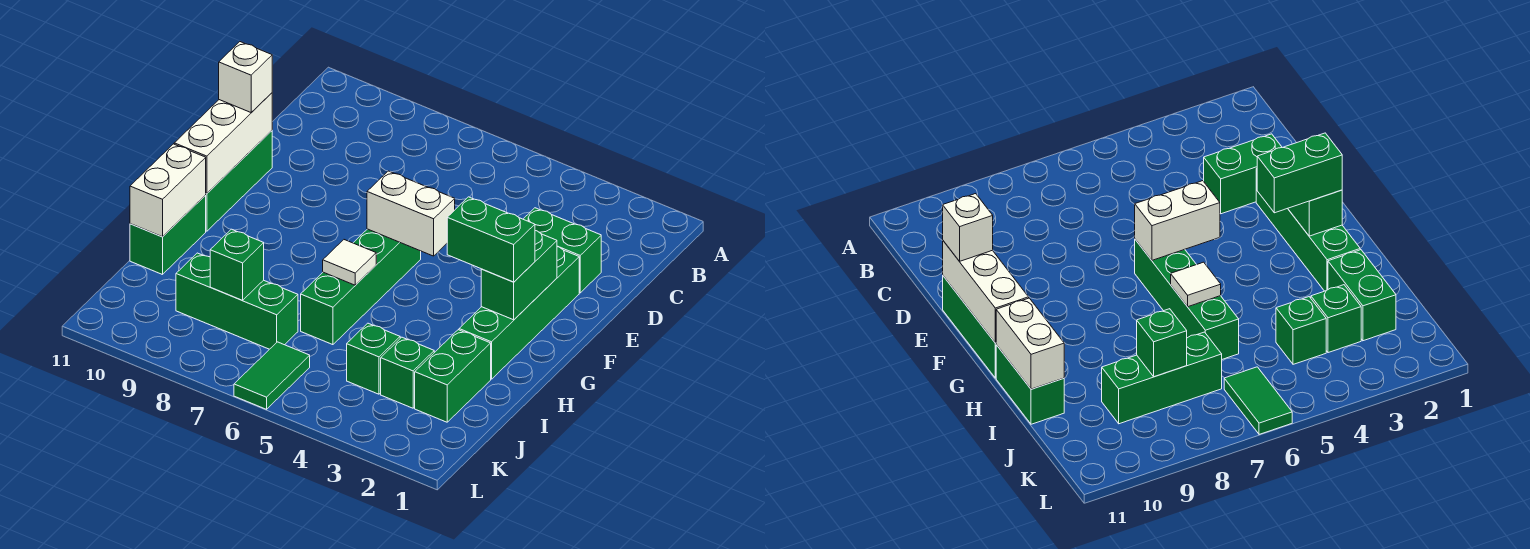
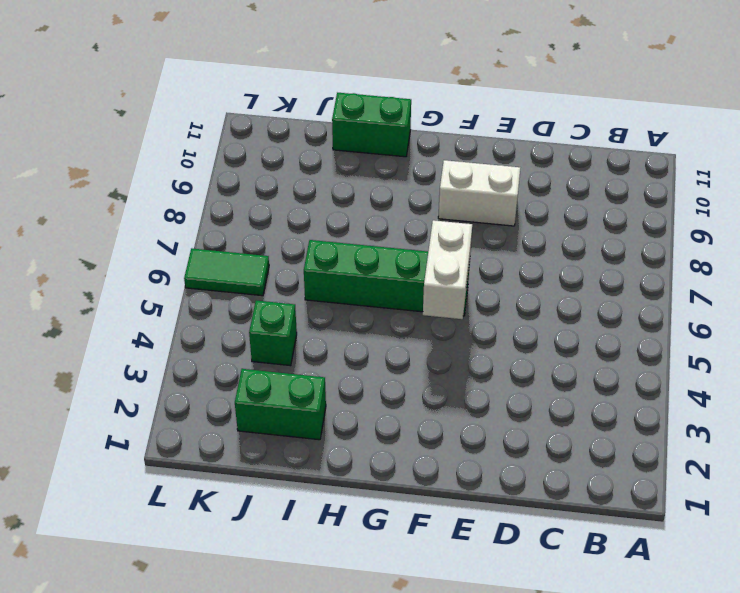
white 1x2 brick [438,160,520,226] -> white 1x2 brick moved to [130,144,206,237]
none -> green 1x2 brick [523,208,601,293]
none -> green 1x4 brick [459,247,579,379]
none -> green 1x3 brick [206,131,272,231]

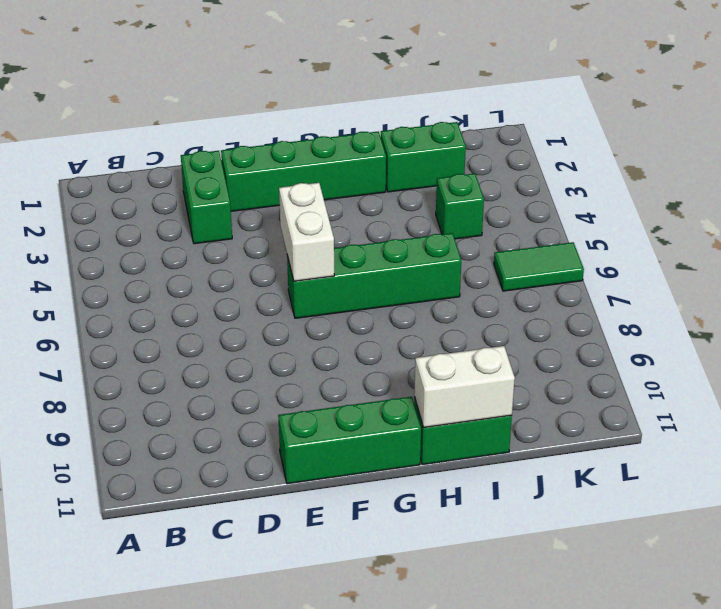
none -> green 1x1 brick [381,337,434,408]
none -> green 1x3 brick [176,253,298,349]
none -> white 1x3 brick [174,93,272,194]

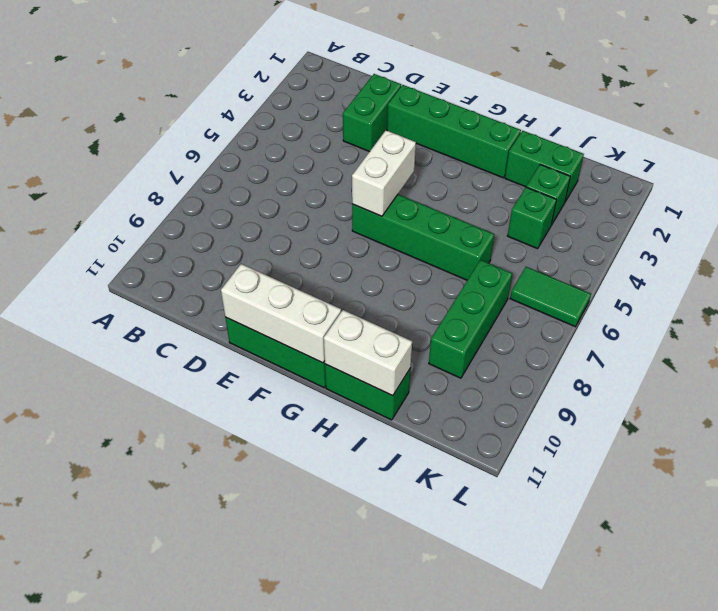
none -> green 1x2 brick [481,231,557,320]
none -> white 1x1 tile [323,240,376,285]
none -> green 1x1 brick [210,229,264,300]

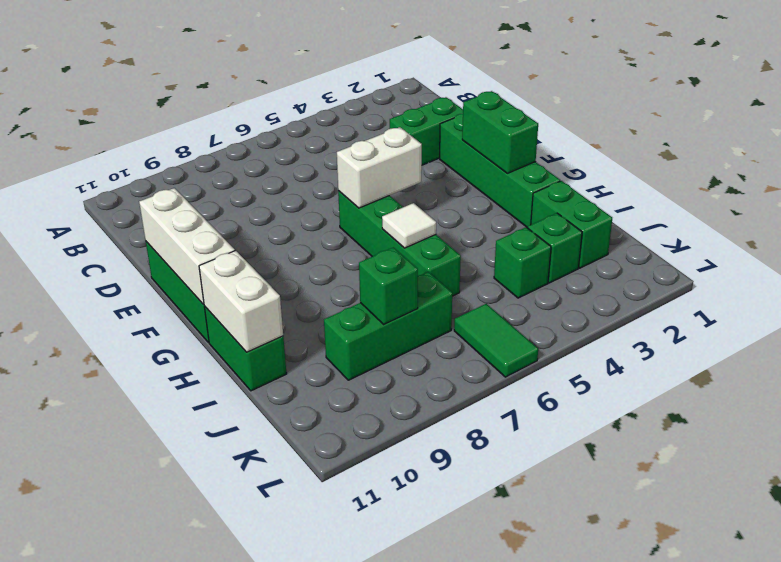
none -> white 1x1 brick [219,42,272,112]
none -> green 1x2 brick [447,197,535,282]

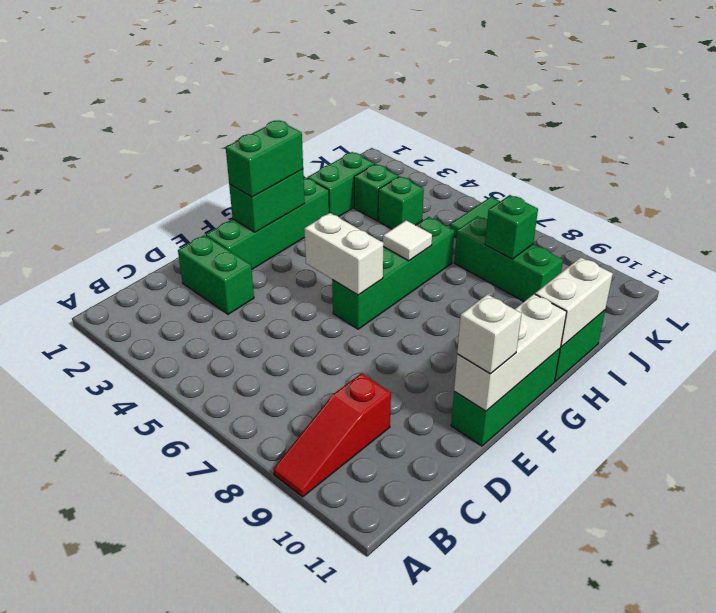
red 1x3 slope [273,373,391,497] -> none
green 1x2 brick [226,121,303,197] -> green 1x2 brick turned to [447,197,535,282]

